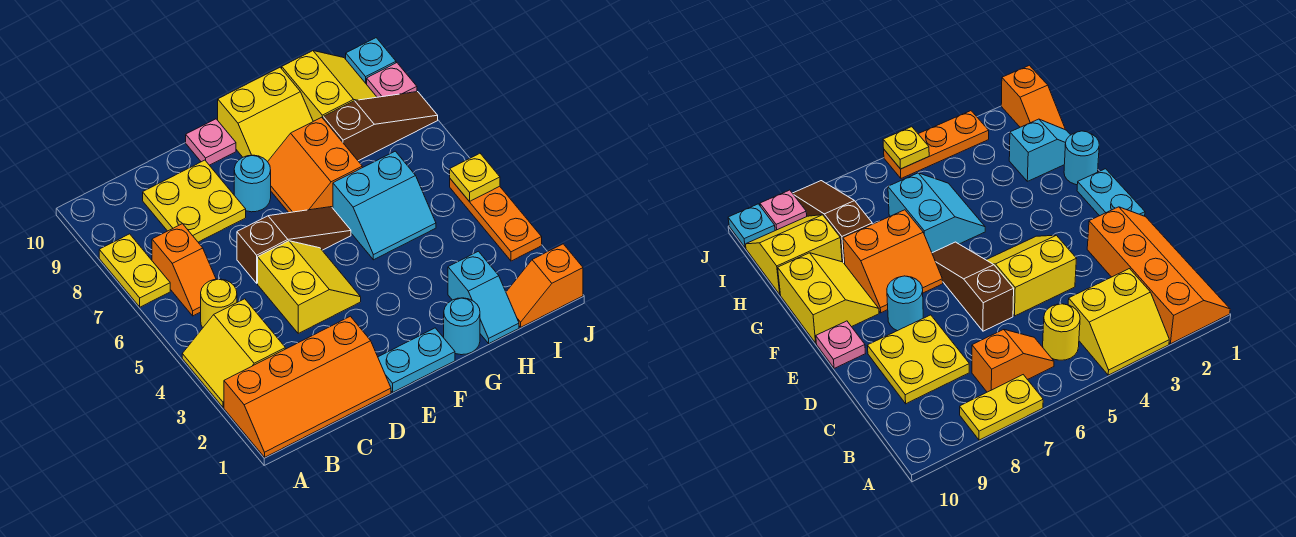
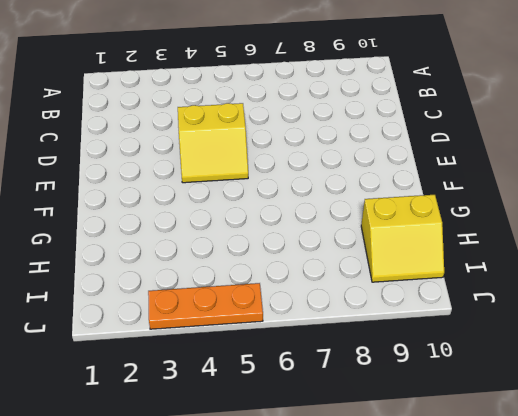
none -> orange 2x4 slope [224,316,391,457]
none -> yellow 2x2 slope [182,299,285,407]
none -> yellow 1x2 plate [99,234,170,307]

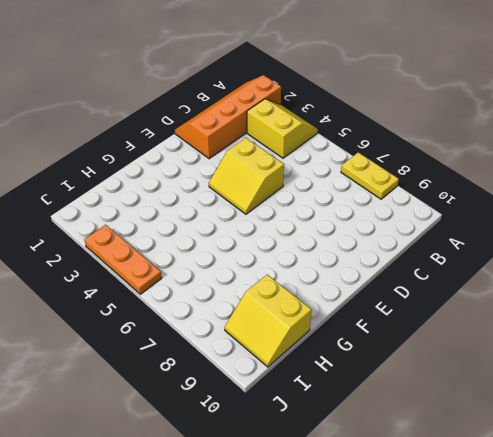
none -> yellow 1x1 round brick [201,279,237,328]
none -> orange 1x2 slope [152,224,216,316]
none -> yellow 2x2 plate [143,160,246,242]

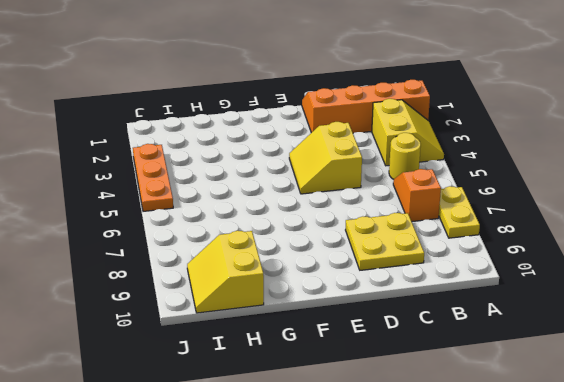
none -> brown 1x3 slope [237,207,351,283]
none -> cyan 1x2 plate [378,328,455,392]
none -> cyan 1x1 round brick [234,155,271,212]

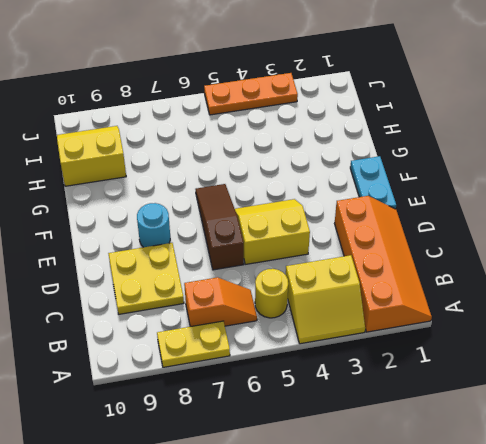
none -> pink 1x1 plate [186,119,236,165]
none -> orange 2x2 slope [268,117,362,213]
none -> yellow 2x2 slope [218,68,313,162]

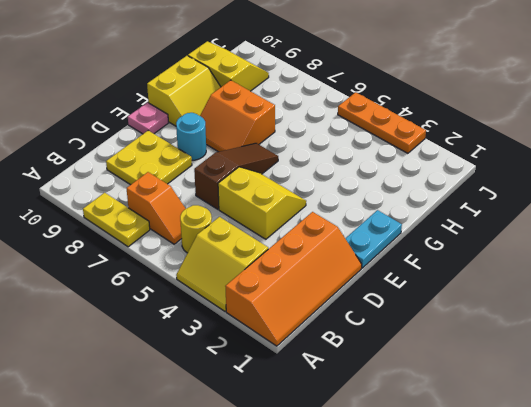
none -> cyan 1x1 round brick [444,298,480,355]
none -> cyan 2x2 slope [333,151,436,260]
none -> cyan 1x2 slope [448,251,519,343]

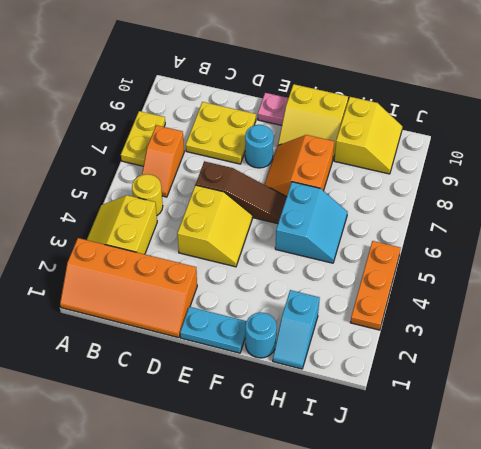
cyan 2x2 slope [275,182,348,263] -> cyan 2x2 slope turned to [333,151,436,260]
none -> brown 1x3 slope [323,92,438,161]
none -> orange 1x2 slope [506,244,583,327]
none -> pink 1x1 plate [367,63,417,97]

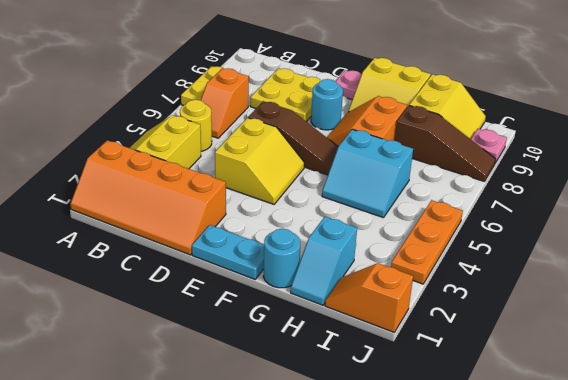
none -> cyan 1x1 plate [346,38,396,84]
none -> yellow 1x1 plate [450,153,500,202]

